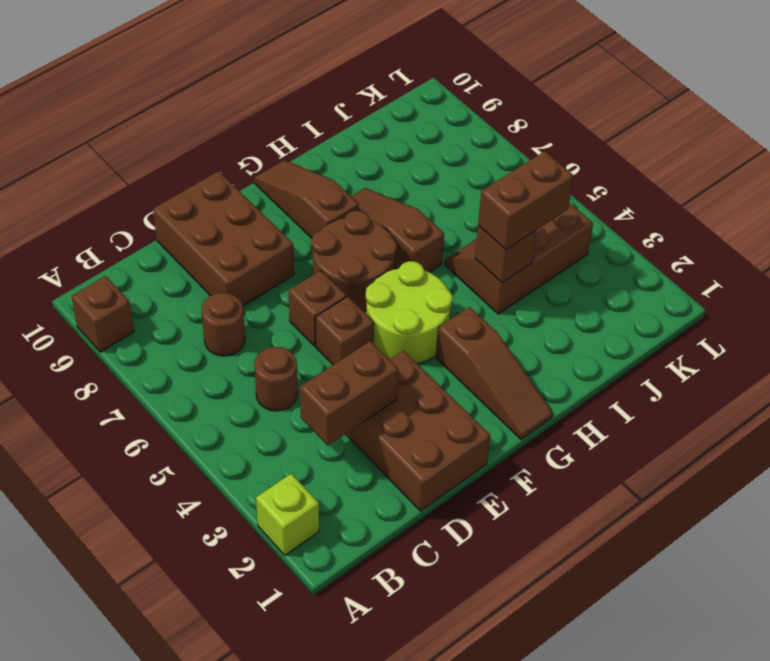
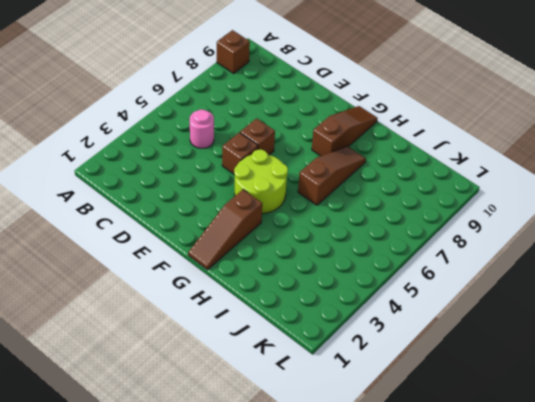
pink 1x1 round brick [190,110,214,148] -> brown 1x1 round brick [254,347,298,411]
none -> lime 1x1 brick [256,474,319,555]
none -> brown 1x1 round brick [201,293,245,356]
none -> brown 2x3 brick [346,351,490,511]

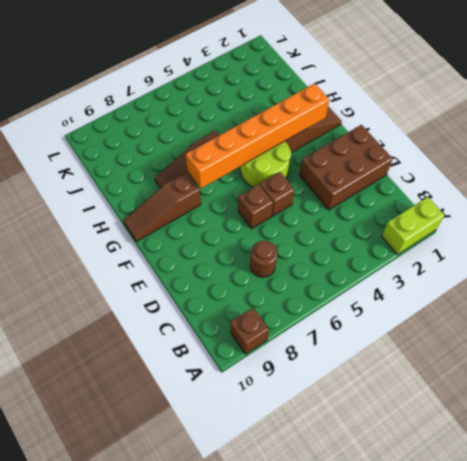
lime 1x2 brick [382,197,444,255] -> lime 1x1 brick [256,474,319,555]
orange 1x6 brick [186,83,329,188] -> none
none -> brown 1x1 round brick [254,347,298,411]
none -> brown 2x3 brick [153,171,294,306]
none -> brown 2x2 round brick [312,211,397,311]

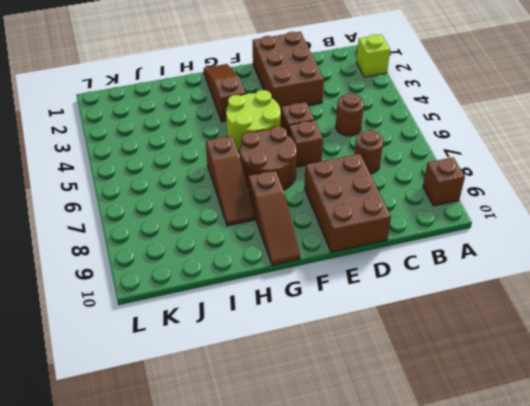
none -> brown 2x3 slope [445,203,593,314]
none -> brown 1x2 brick [300,341,398,446]
none -> brown 1x1 brick [475,226,536,283]

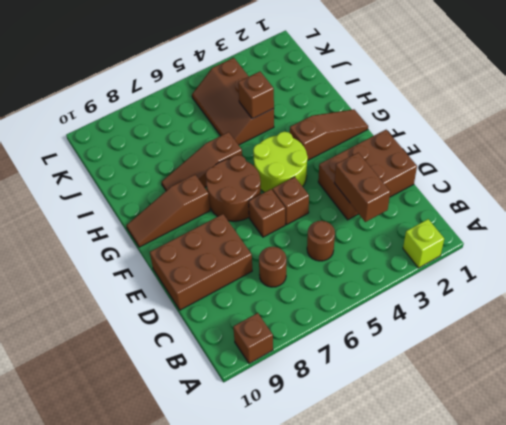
none -> brown 1x2 brick [478,151,573,250]

